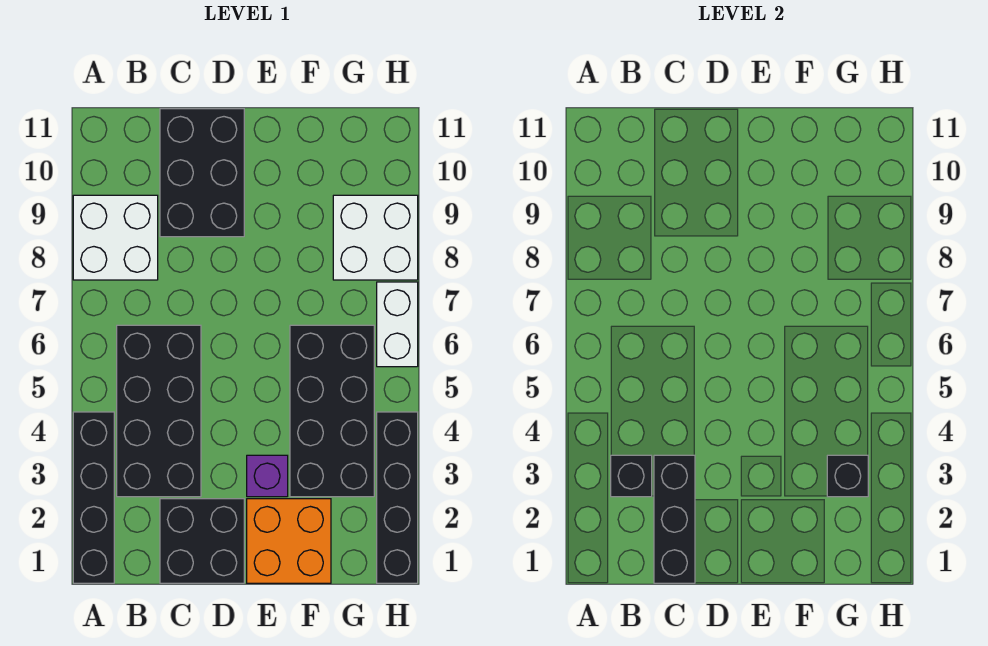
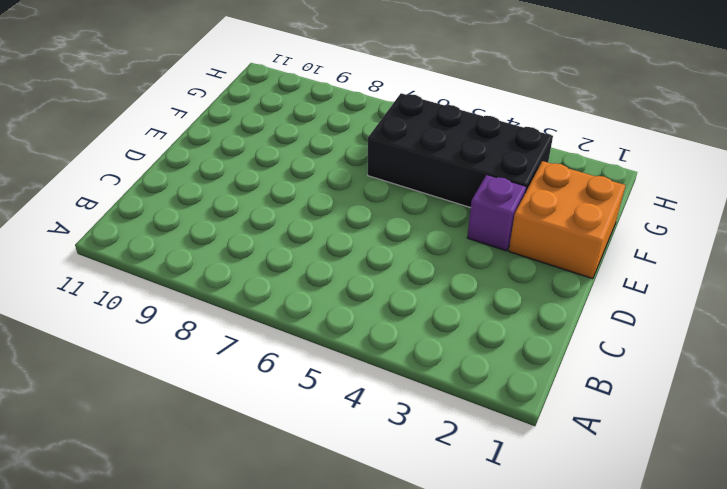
none -> black 1x4 brick [73,412,114,583]
none -> white 2x2 brick [73,195,158,280]
none -> black 2x4 brick [117,325,201,497]

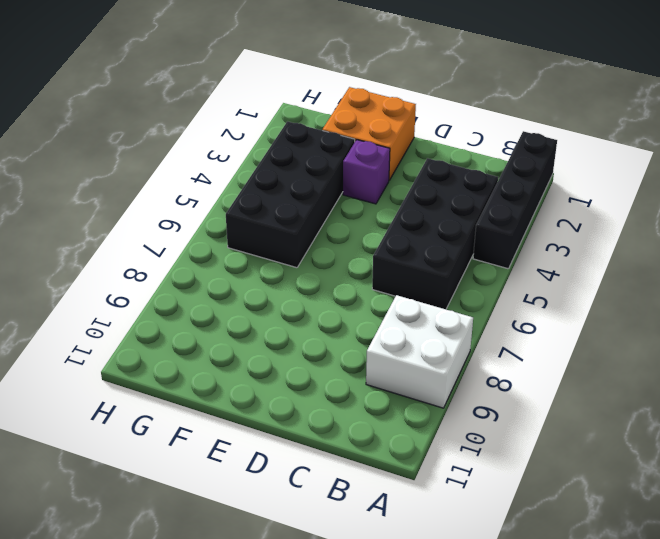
none -> black 2x2 brick [160,499,244,583]
none -> black 2x3 brick [160,109,244,237]
none -> white 2x2 brick [333,195,418,280]

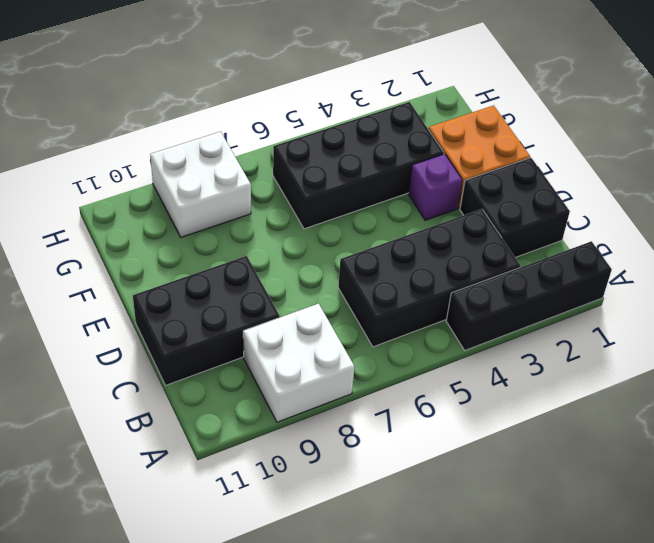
none -> black 1x4 brick [377,412,418,583]
none -> white 1x2 brick [377,282,418,367]
none -> black 1x1 brick [611,455,652,497]

